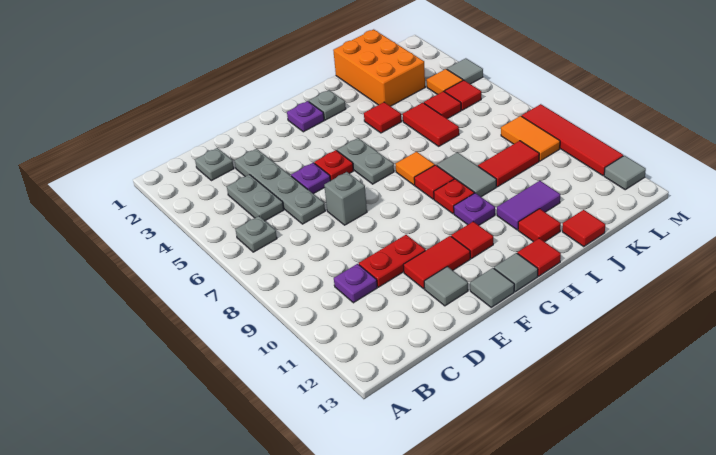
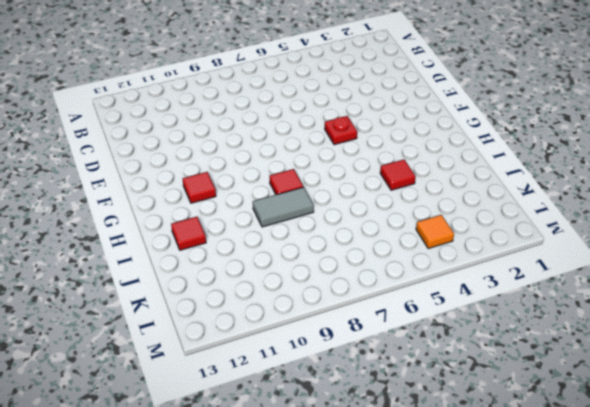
none -> grey 1x1 plate [235,216,277,252]
none -> grey 1x1 plate [195,148,234,181]
none -> grey 1x2 plate [227,174,284,221]
none -> purple 1x1 plate [334,264,377,303]

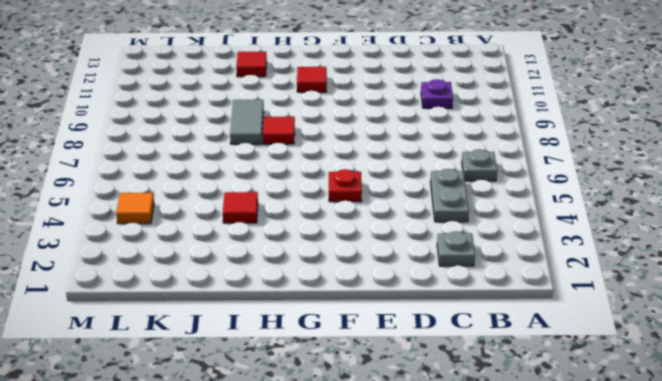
none -> grey 1x4 plate [235,149,325,224]
none -> red 1x2 plate [359,235,425,287]
none -> purple 1x1 plate [291,163,330,194]
none -> grey 1x1 brick [324,172,367,225]

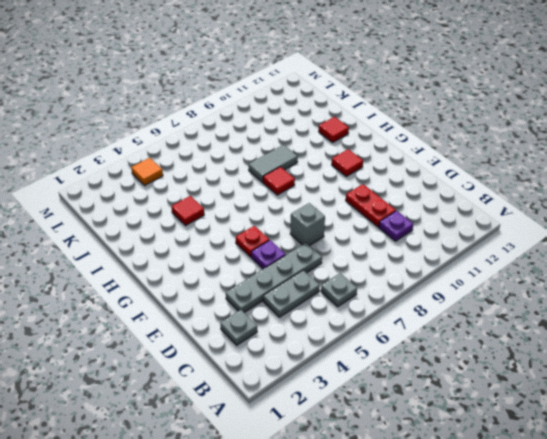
none -> red 1x2 tile [403,236,470,289]
none -> grey 1x1 tile [424,266,468,306]
none -> grey 1x1 tile [470,268,514,307]
none -> purple 1x1 plate [287,101,324,132]

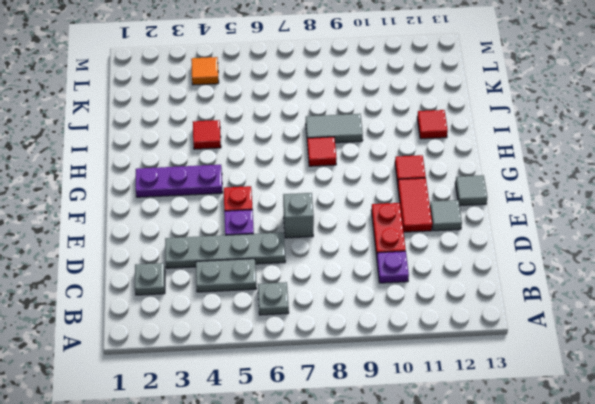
purple 1x3 plate [136,165,223,197] -> purple 1x1 plate [287,101,324,132]
none -> grey 1x2 plate [337,138,394,184]
none -> grey 1x1 tile [494,253,538,292]
none -> grey 1x1 plate [309,90,346,120]
none -> orange 1x1 tile [396,152,435,185]

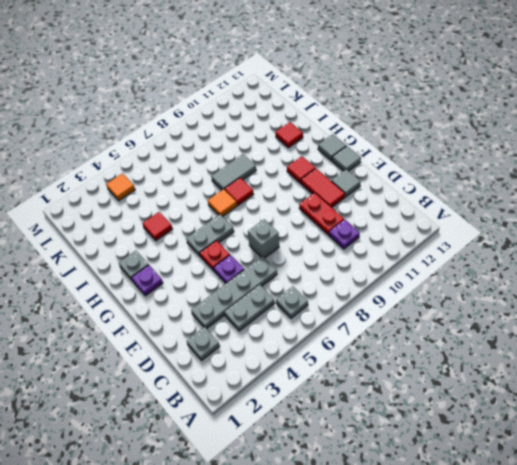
none -> red 1x1 plate [434,179,474,214]
none -> purple 1x1 plate [454,193,495,225]
none -> red 1x1 tile [517,238,561,276]
none -> purple 1x2 tile [497,181,560,230]

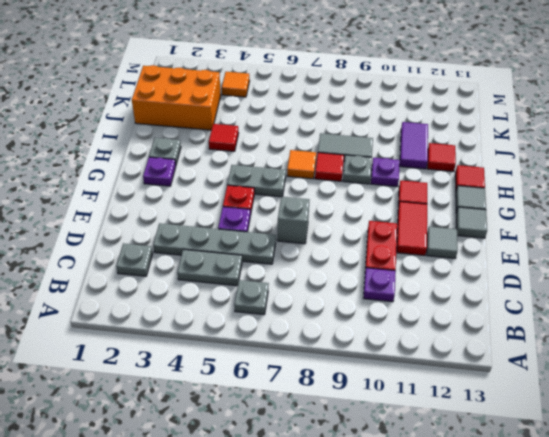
grey 1x1 plate [343,155,372,184] -> red 1x1 plate [434,179,474,214]
none -> red 1x2 tile [403,103,459,146]
none -> red 1x2 tile [478,141,539,187]
none -> red 1x1 tile [562,210,605,247]
none -> red 1x1 tile [424,91,461,119]

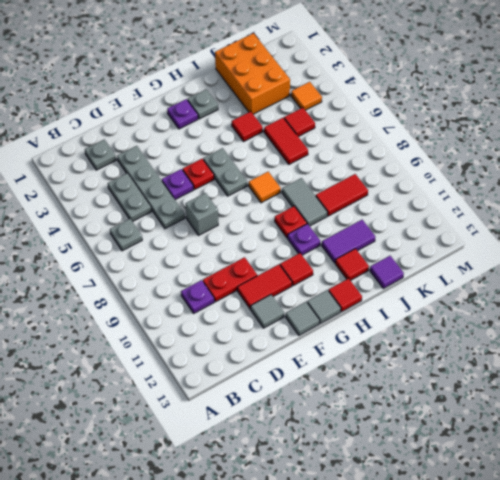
purple 1x1 tile [370,256,404,288] -> red 1x1 tile [562,210,605,247]
none -> red 1x1 tile [414,165,454,199]
none -> red 1x1 tile [445,80,481,110]
none -> orange 1x2 tile [501,116,560,161]
none -> grey 1x1 tile [447,58,483,84]

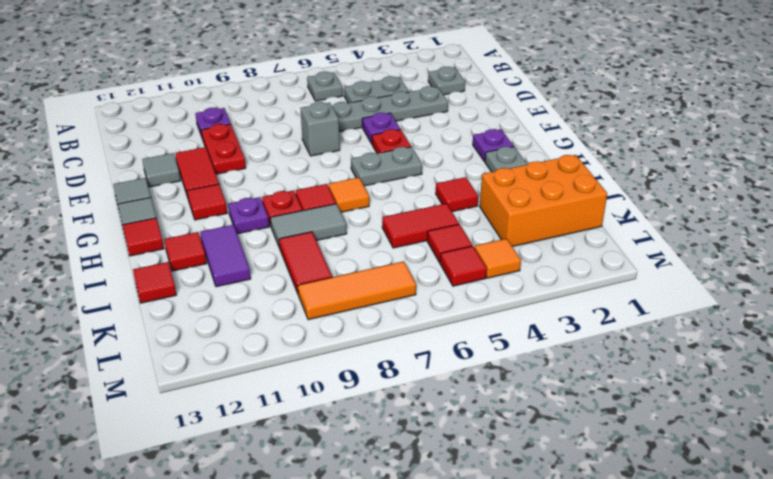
orange 1x3 tile [298,261,416,320] -> orange 1x2 tile [501,116,560,161]
none -> grey 1x1 tile [447,58,483,84]
none -> red 1x4 tile [522,104,623,176]
none -> grey 1x1 tile [604,156,646,190]

